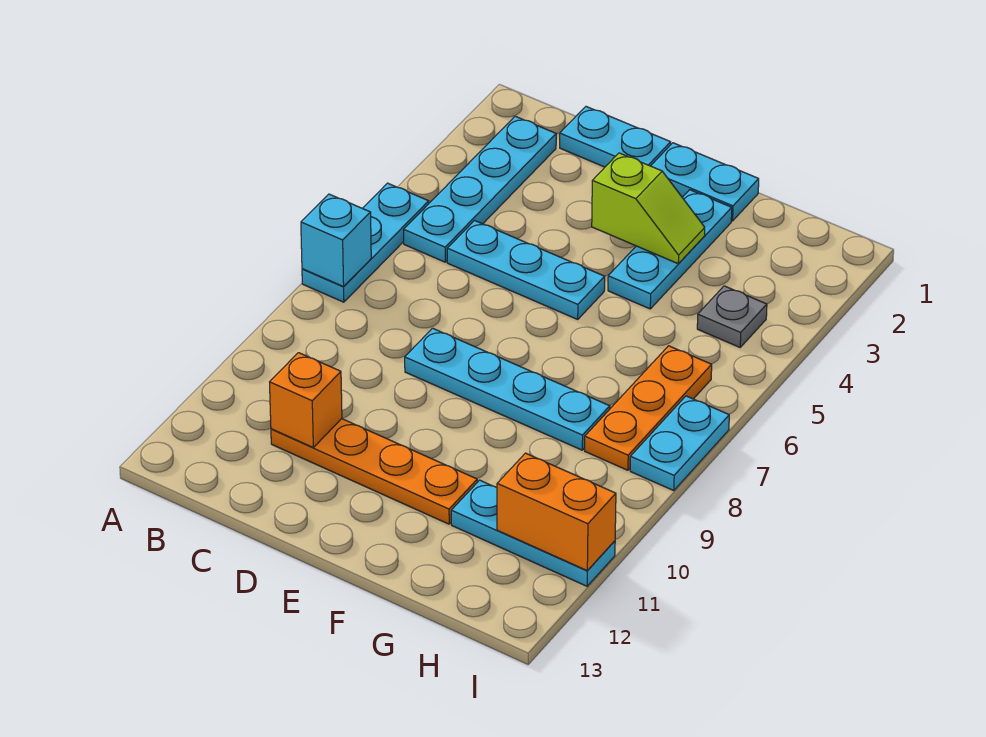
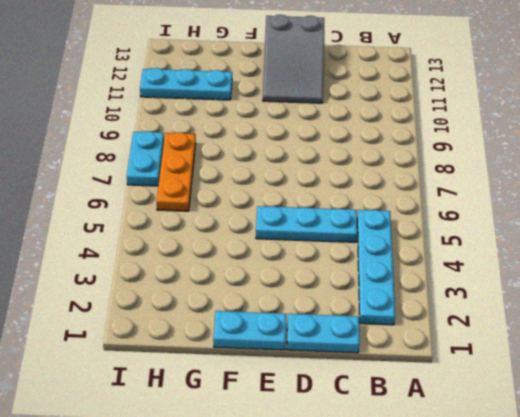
grey 2x3 slope [263,15,324,103] -> orange 1x4 plate [271,419,477,524]
none -> cyan 1x3 plate [302,183,429,302]
none -> cyan 1x4 plate [405,328,610,450]
none -> cyan 1x3 plate [608,190,732,309]

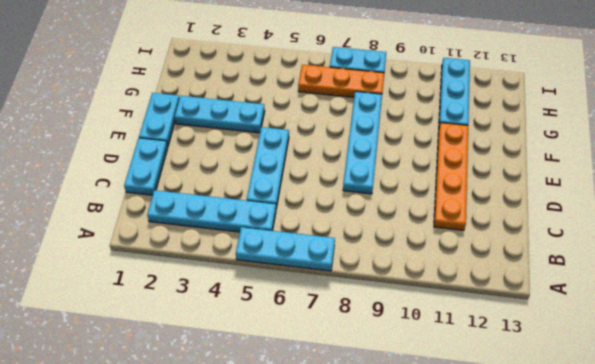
none -> grey 1x1 plate [697,286,767,347]
none -> cyan 1x1 brick [301,194,371,287]
none -> orange 1x1 brick [270,353,342,447]

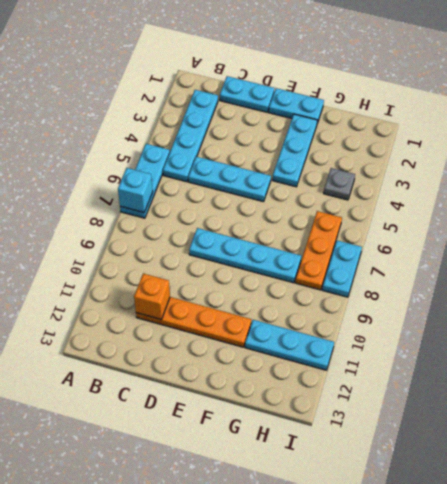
none -> lime 1x2 slope [592,153,705,264]
none -> orange 1x2 brick [497,453,616,570]

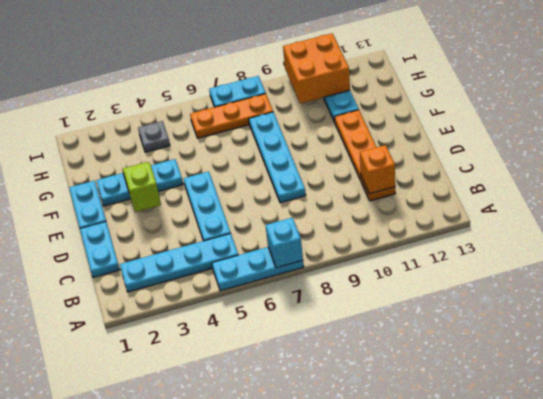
orange 2x2 brick [283,33,350,104] -> orange 1x2 brick [497,453,616,570]

